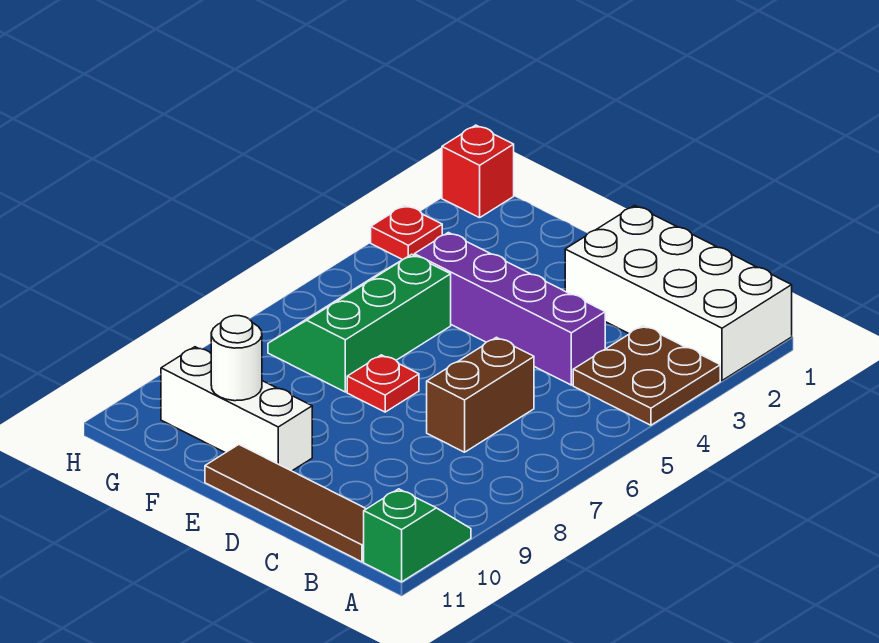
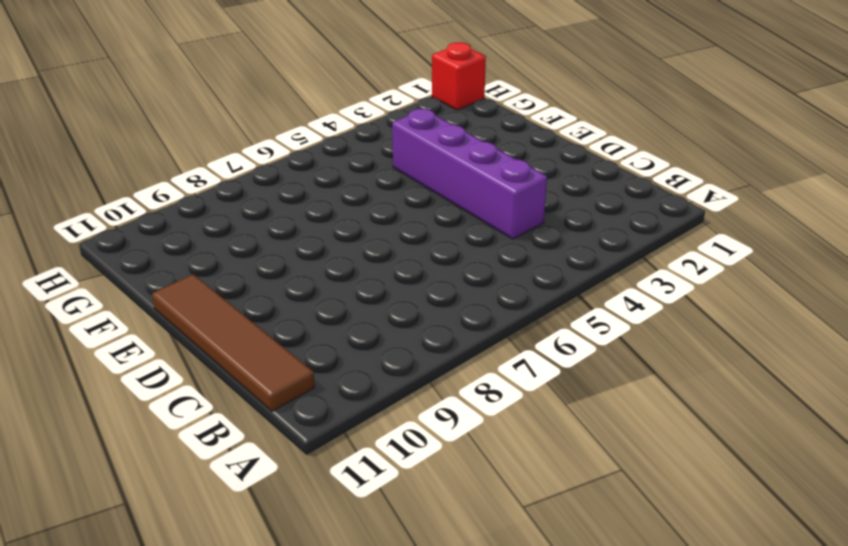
none -> white 2x4 brick [565,205,792,380]
none -> brown 2x2 plate [573,326,720,425]
none -> green 1x2 slope [364,489,471,582]

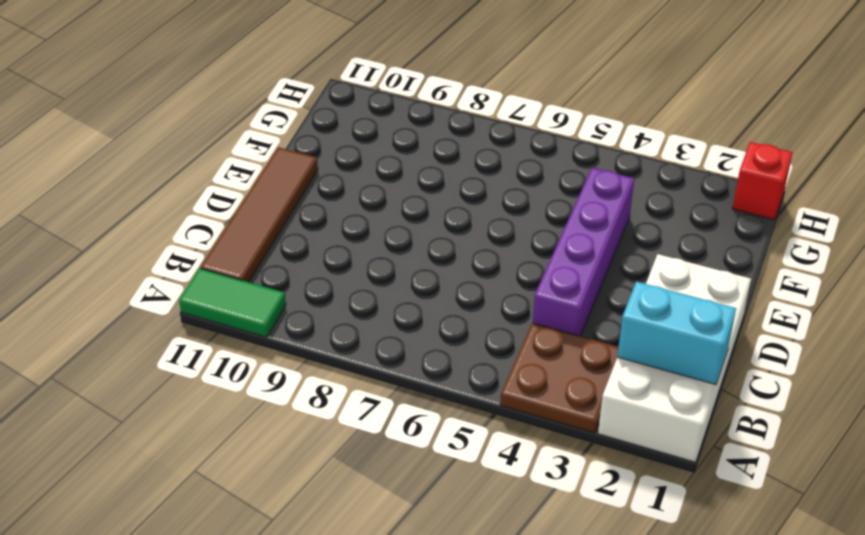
green 1x2 tile [179,268,286,337] -> green 1x2 slope [364,489,471,582]
cyan 1x2 brick [617,282,736,385] -> none
none -> brown 1x2 brick [427,337,534,452]
none -> red 1x1 plate [347,355,419,412]
none -> white 1x3 brick [161,347,312,471]

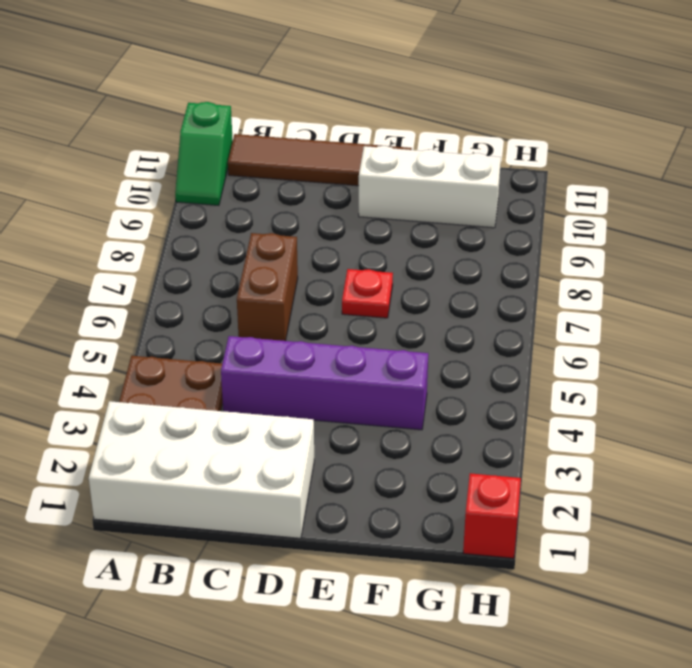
none -> green 2x3 slope [268,254,451,392]
none -> red 1x1 plate [371,205,442,260]
none -> white 1x1 round brick [211,316,262,401]

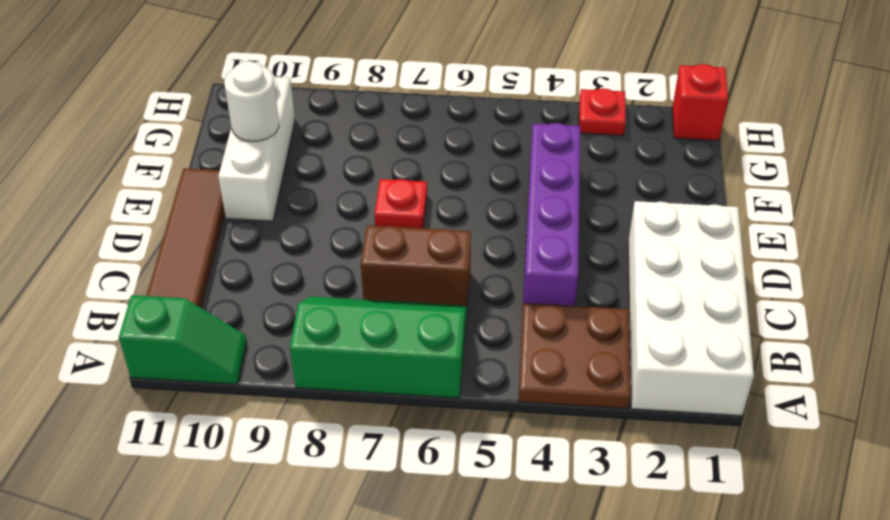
green 2x3 slope [290,296,467,398] -> green 2x3 slope moved to [268,254,451,392]

